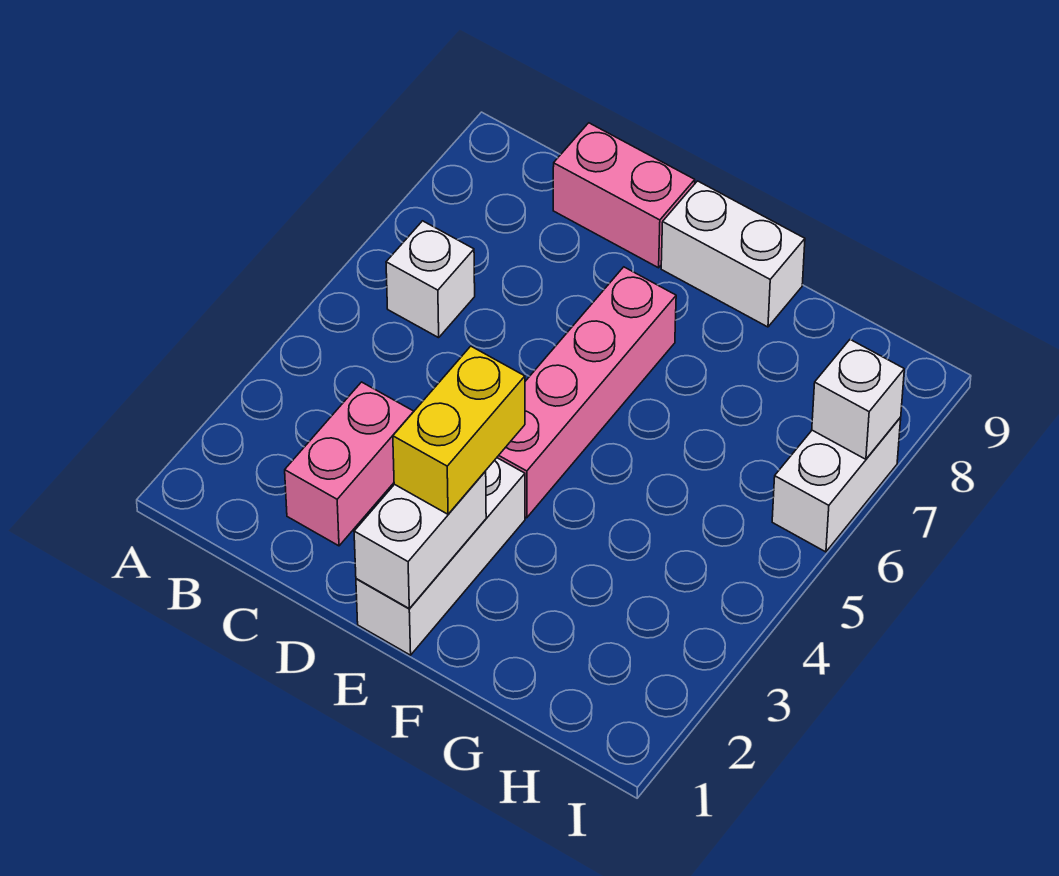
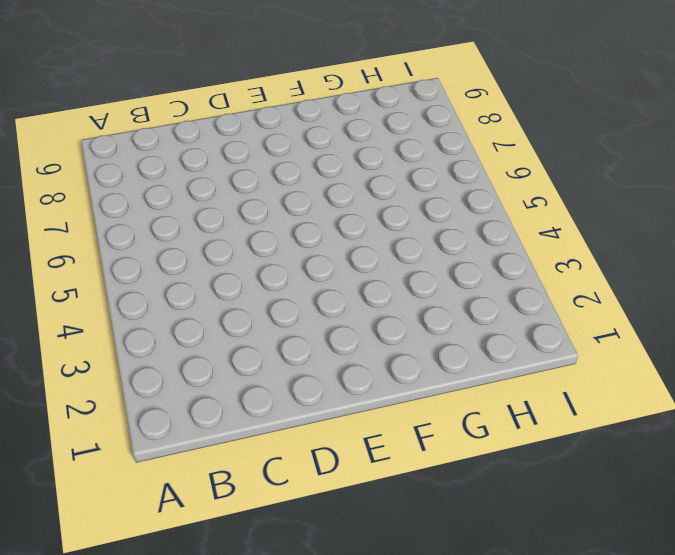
none -> white 1x1 brick [386,221,475,338]
none -> pink 1x2 brick [285,382,414,546]

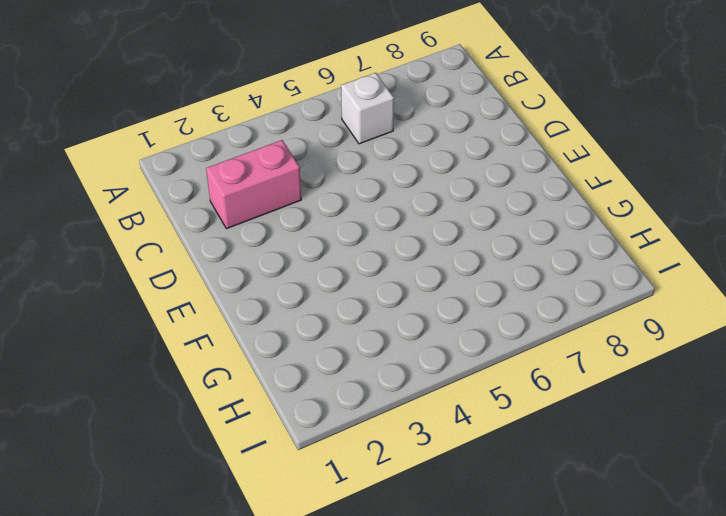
none -> pink 1x2 brick [553,123,695,268]
none -> white 1x3 brick [356,458,525,655]

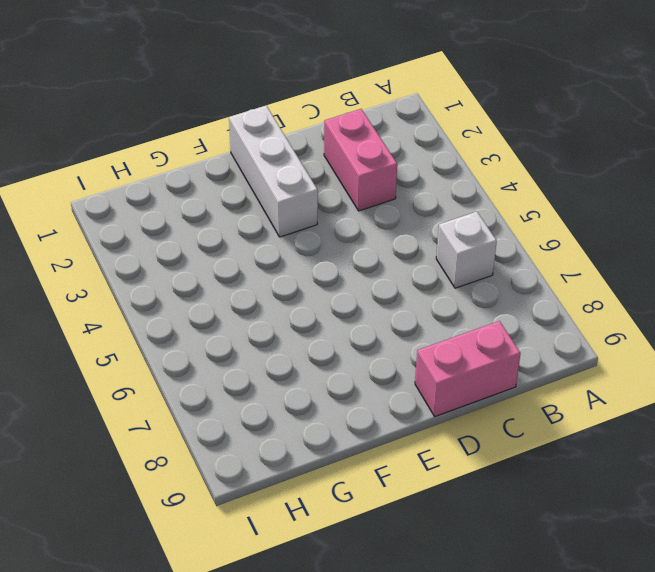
none -> pink 1x4 brick [497,267,676,518]
none -> white 1x2 brick [661,181,805,327]

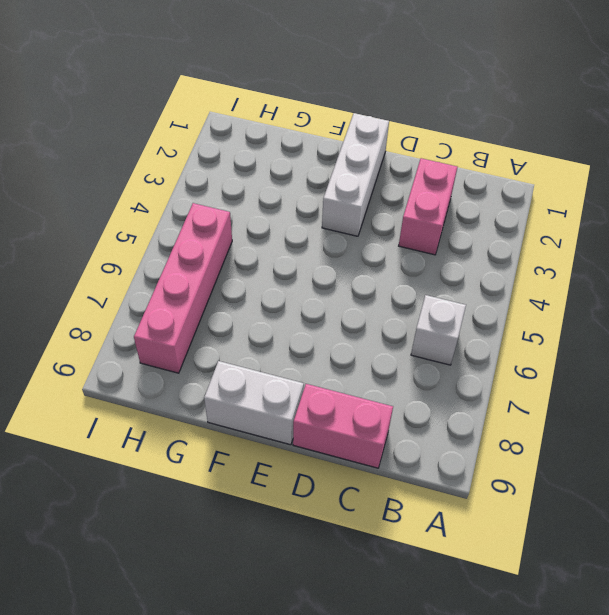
pink 1x4 brick [134,203,232,373] -> pink 1x4 brick moved to [497,267,676,518]
none -> white 1x2 brick [772,418,901,552]
none -> white 1x2 brick [354,471,486,608]

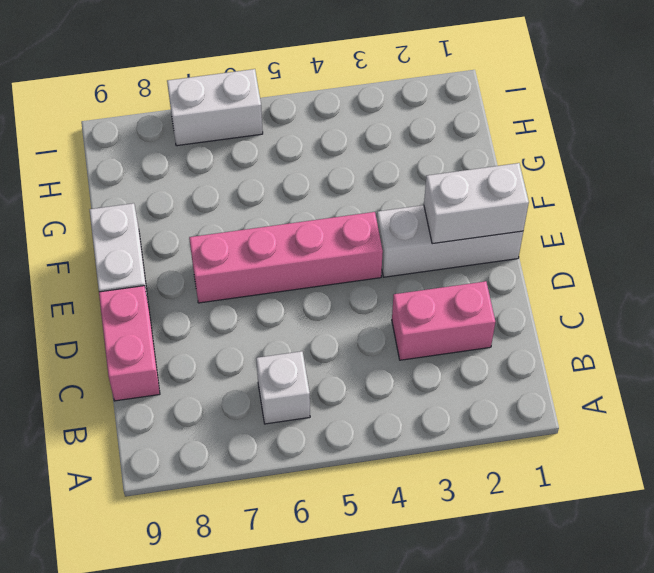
none -> white 1x1 brick [812,340,904,459]
none -> yellow 1x2 brick [393,346,525,514]

